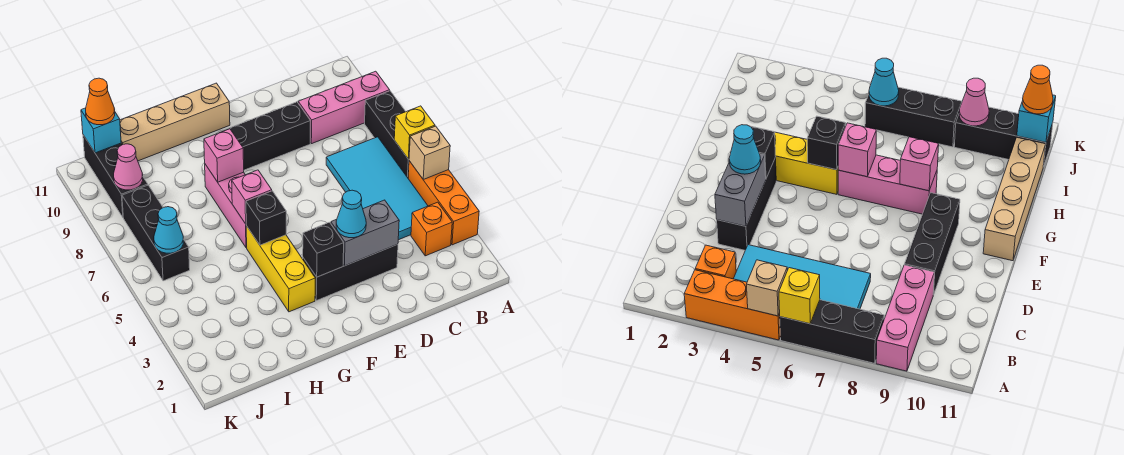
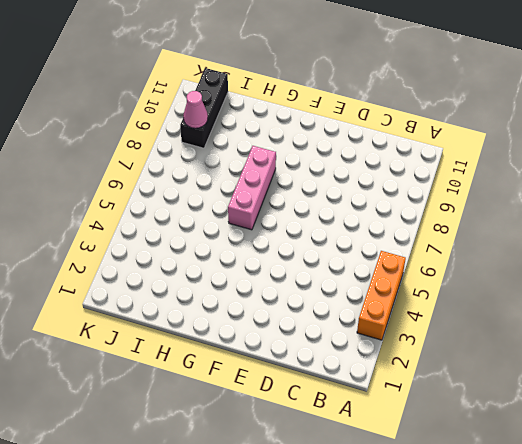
none -> black 1x3 brick [365,91,409,178]
none -> pink 1x3 brick [298,71,390,144]
none -> orange 1x1 brick [411,202,452,256]

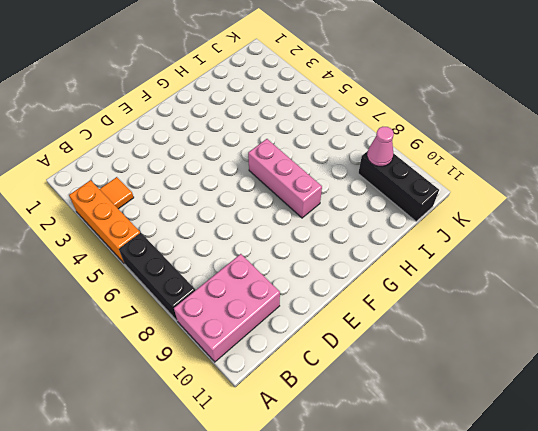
pink 2x3 brick [174,254,280,362] -> pink 1x3 brick [298,71,390,144]
orange 1x1 tile [100,177,134,209] -> orange 1x1 brick [411,202,452,256]
none -> cyan 2x4 tile [326,137,428,240]
none -> black 1x3 brick [303,244,398,301]
none -> black 1x3 brick [218,102,310,170]

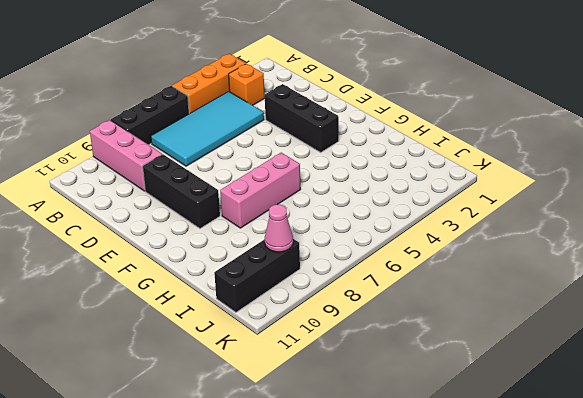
none -> tan 1x4 brick [120,83,230,161]
none -> yellow 1x3 brick [246,226,315,312]
none -> black 1x3 brick [122,185,190,281]

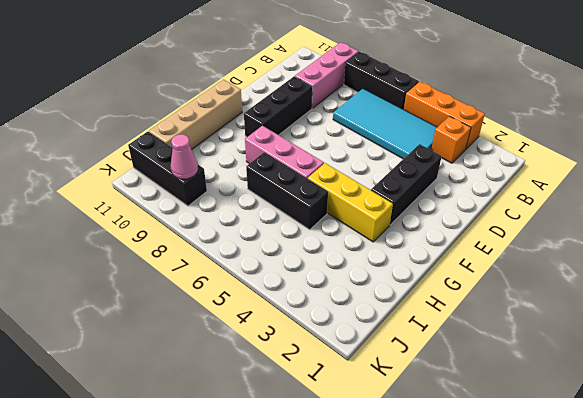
black 1x3 brick [246,152,328,230] -> black 1x3 brick moved to [122,185,190,281]
none -> tan 1x1 brick [409,126,450,180]
none -> yellow 1x1 brick [394,106,435,159]
none -> grey 1x2 brick [331,200,399,266]

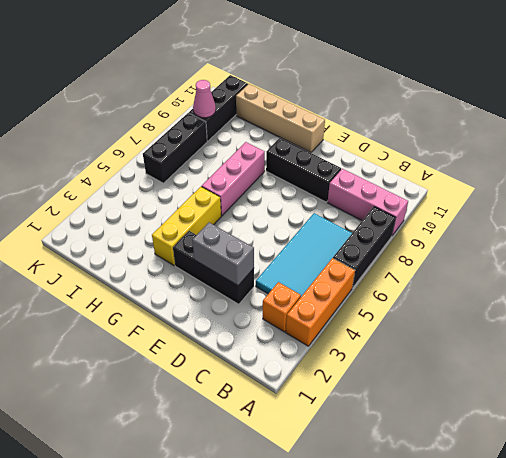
none -> tan 1x1 brick [409,126,450,180]
none -> yellow 1x1 brick [394,106,435,159]
none -> black 1x1 brick [303,222,344,277]

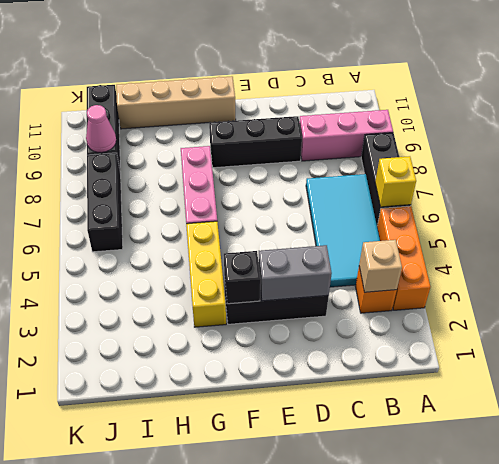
tan 1x1 brick [359,240,402,292] -> tan 1x1 brick moved to [409,126,450,180]
none -> black 1x1 brick [246,191,286,245]
none -> pink 1x1 brick [232,170,272,224]
none -> pink 1x1 brick [204,129,244,182]

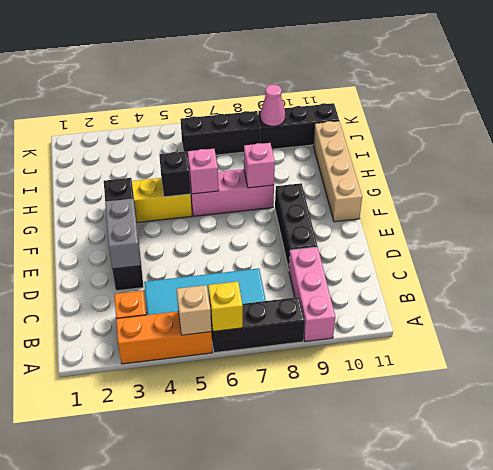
none -> cyan 1x1 cone [154,207,183,253]
none -> cyan 1x1 brick [81,108,121,153]
none -> cyan 1x1 cone [336,190,366,238]

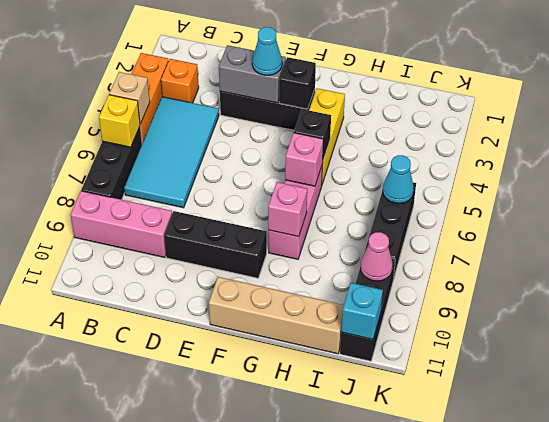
none -> orange 1x1 cone [86,78,115,125]

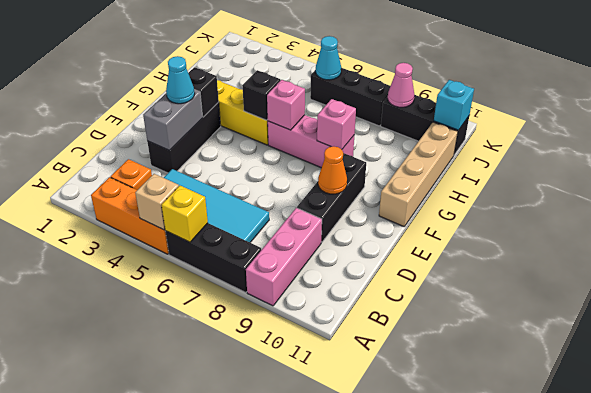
orange 1x1 cone [318,146,347,194] -> orange 1x1 cone moved to [86,78,115,125]

